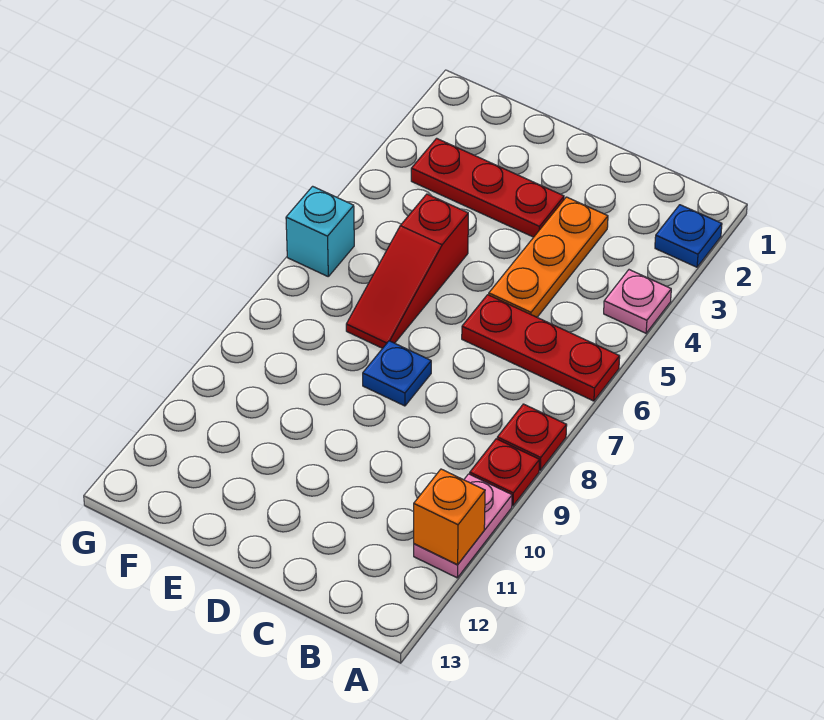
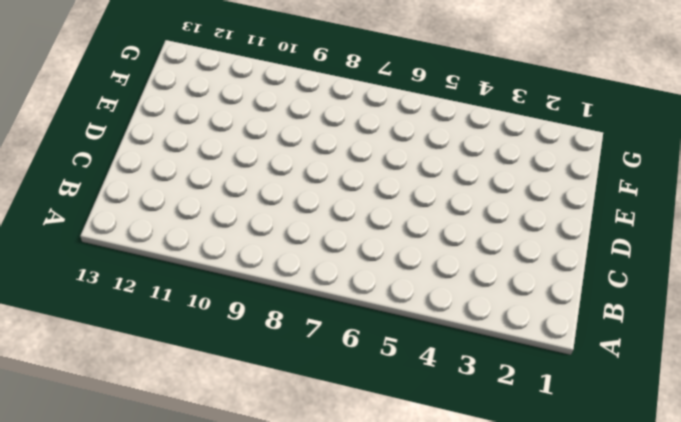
none -> blue 1x1 plate [655,205,722,267]
none -> pink 1x1 plate [604,270,671,333]
none -> red 1x3 plate [462,295,620,401]

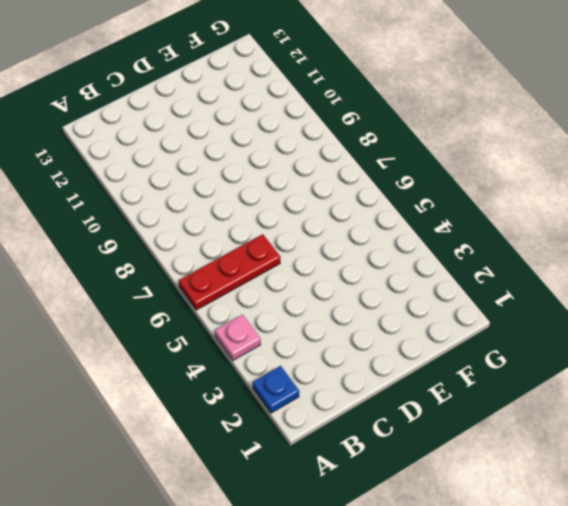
none -> red 1x1 plate [497,404,567,470]
none -> red 1x1 plate [470,439,539,506]
none -> pink 1x2 plate [414,474,512,578]

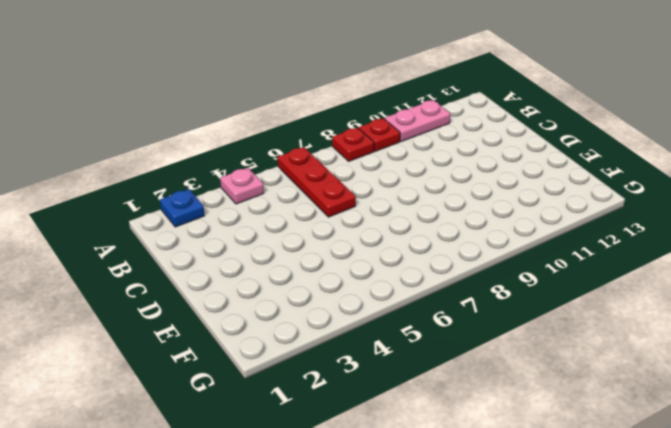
none -> orange 1x3 plate [489,197,608,317]
none -> red 1x3 plate [411,138,564,237]
none -> blue 1x1 plate [363,341,431,406]

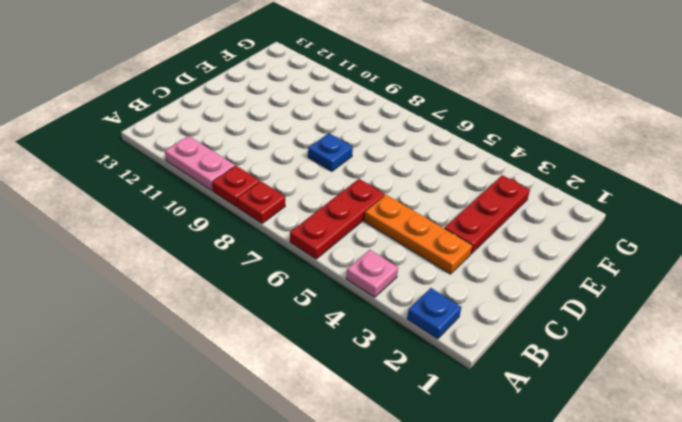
none -> red 1x3 slope [346,194,468,348]
none -> cyan 1x1 brick [286,186,354,276]
none -> orange 1x1 brick [414,469,485,565]

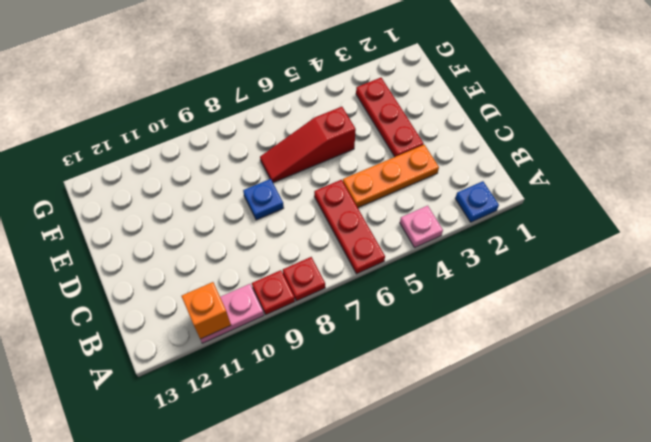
none -> cyan 1x1 brick [286,186,354,276]

